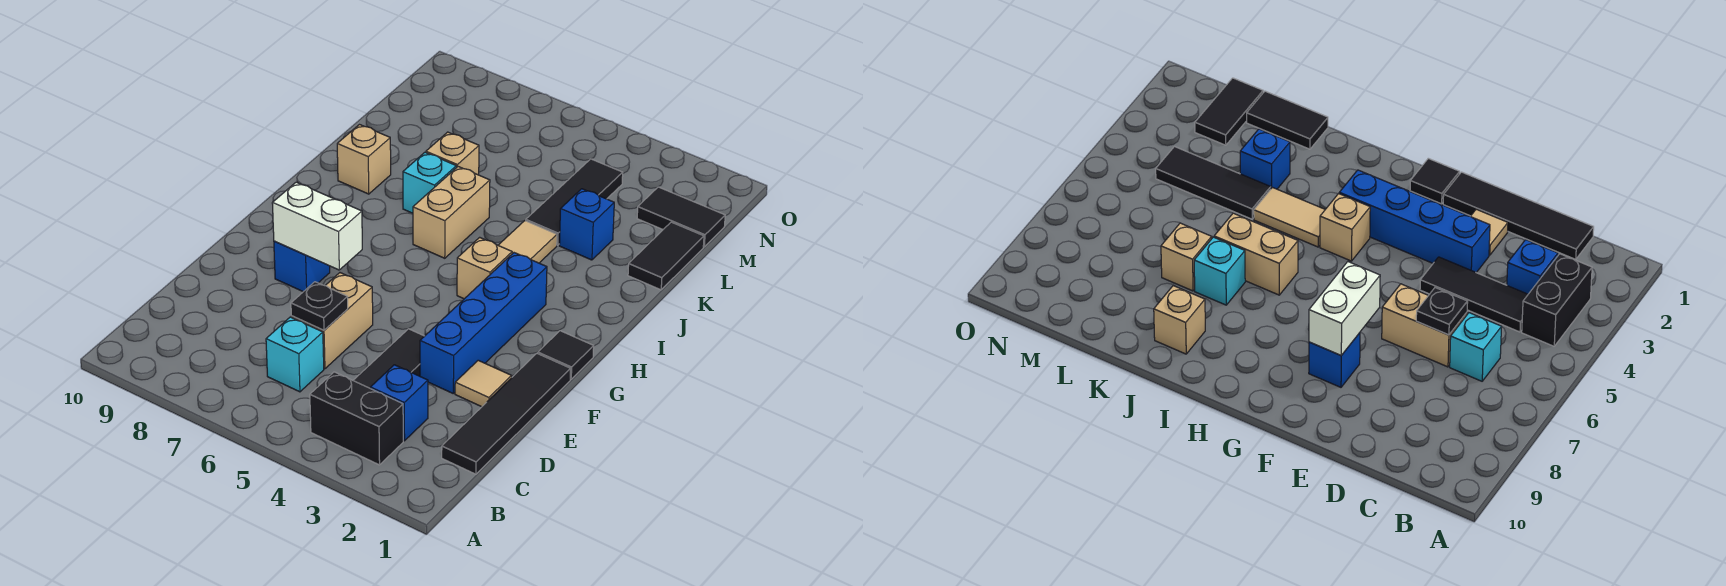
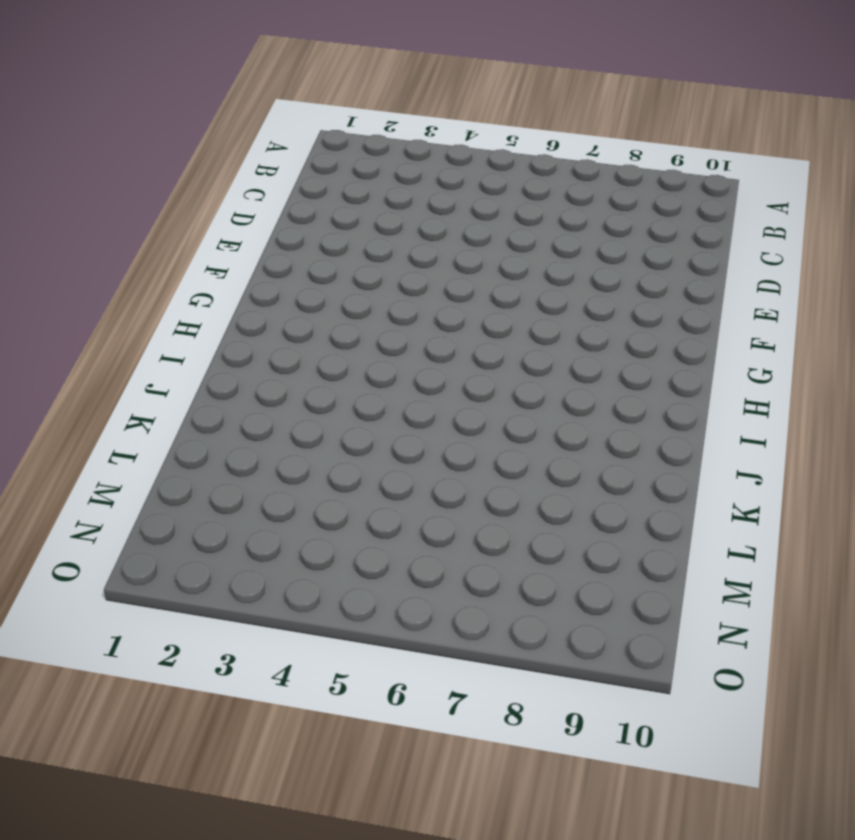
none -> black 1x2 brick [310,372,403,465]
none -> black 1x4 tile [442,354,571,474]
none -> blue 1x1 brick [370,365,428,441]

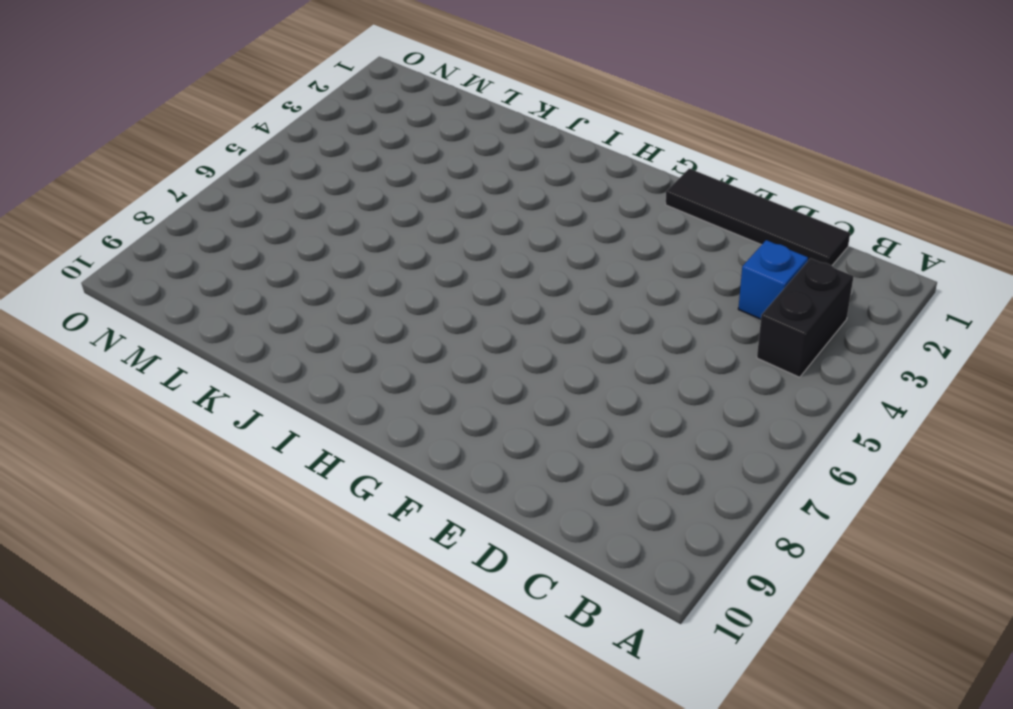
none -> black 1x3 tile [353,329,424,389]
none -> cyan 1x1 brick [266,317,324,392]
none -> tan 1x2 brick [291,273,373,369]

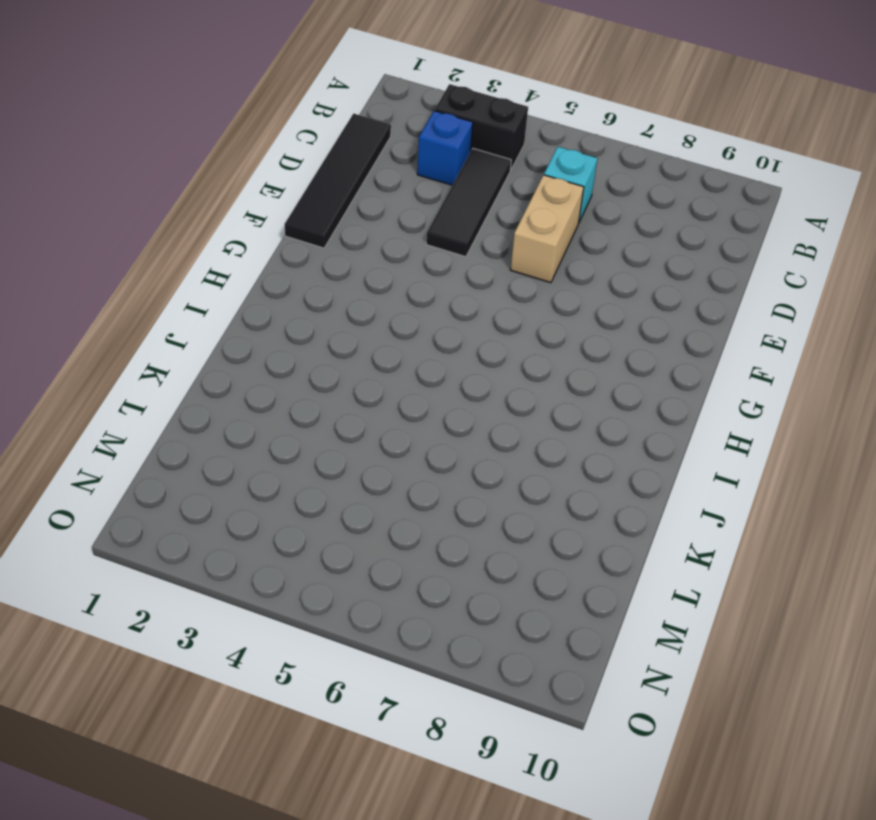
none -> tan 1x1 tile [455,360,512,407]
none -> blue 1x4 brick [420,253,547,393]
none -> blue 1x1 brick [274,241,330,292]

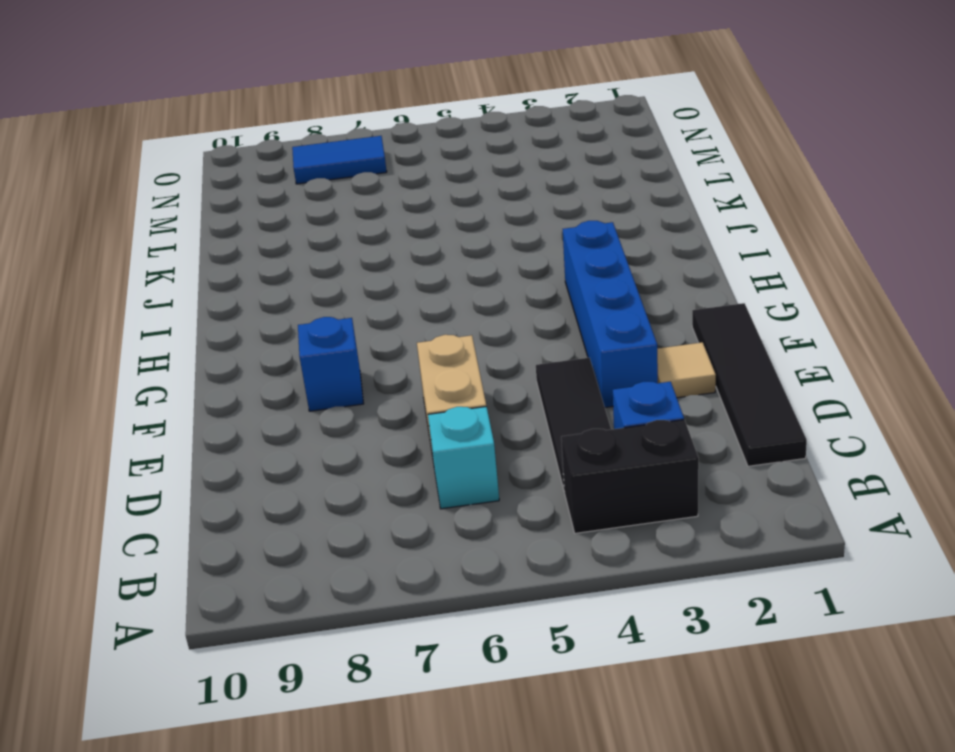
blue 1x2 tile [292,136,387,184] -> none
none -> black 1x1 tile [538,331,594,379]
none -> tan 1x1 brick [457,237,512,299]
none -> tan 1x2 tile [498,221,557,263]

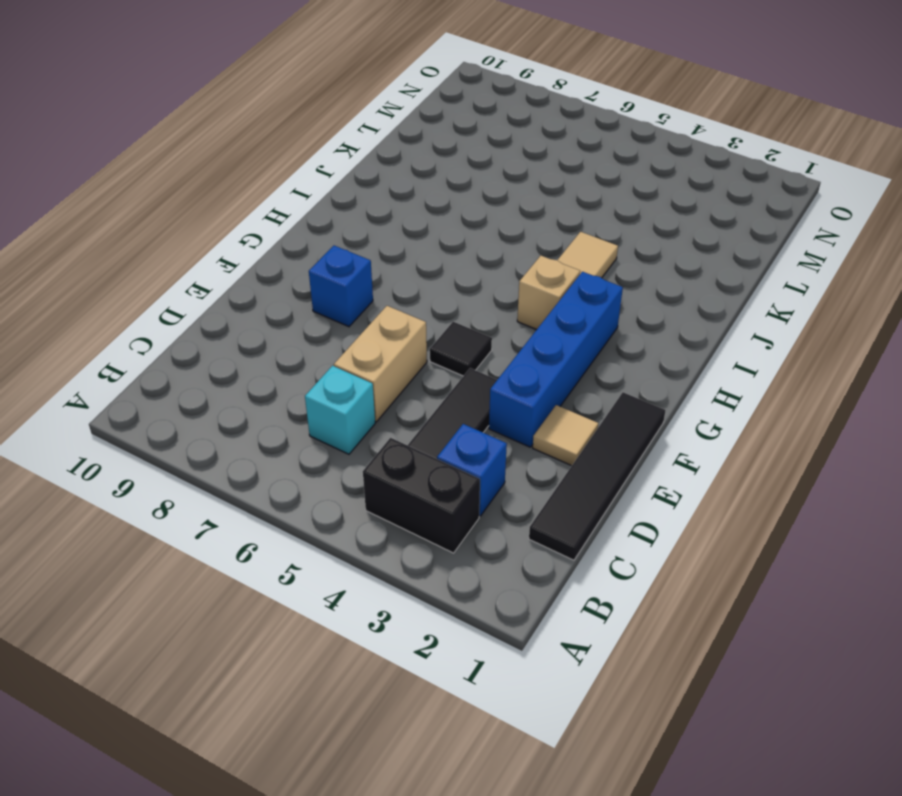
black 1x1 tile [430,322,492,376] -> black 1x1 tile moved to [538,331,594,379]
none -> tan 1x2 brick [413,167,490,258]
none -> cyan 1x1 brick [403,152,456,213]
none -> tan 1x1 brick [337,125,391,194]

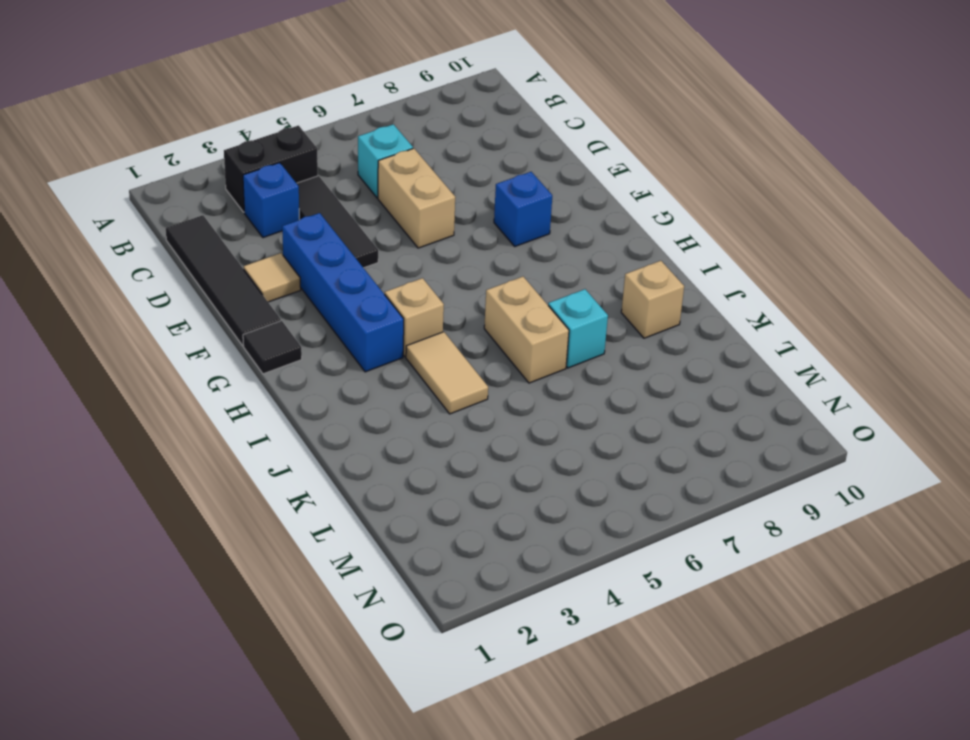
none -> black 1x2 tile [628,222,704,290]
none -> blue 1x1 brick [559,189,614,260]
none -> black 1x3 tile [526,159,623,245]

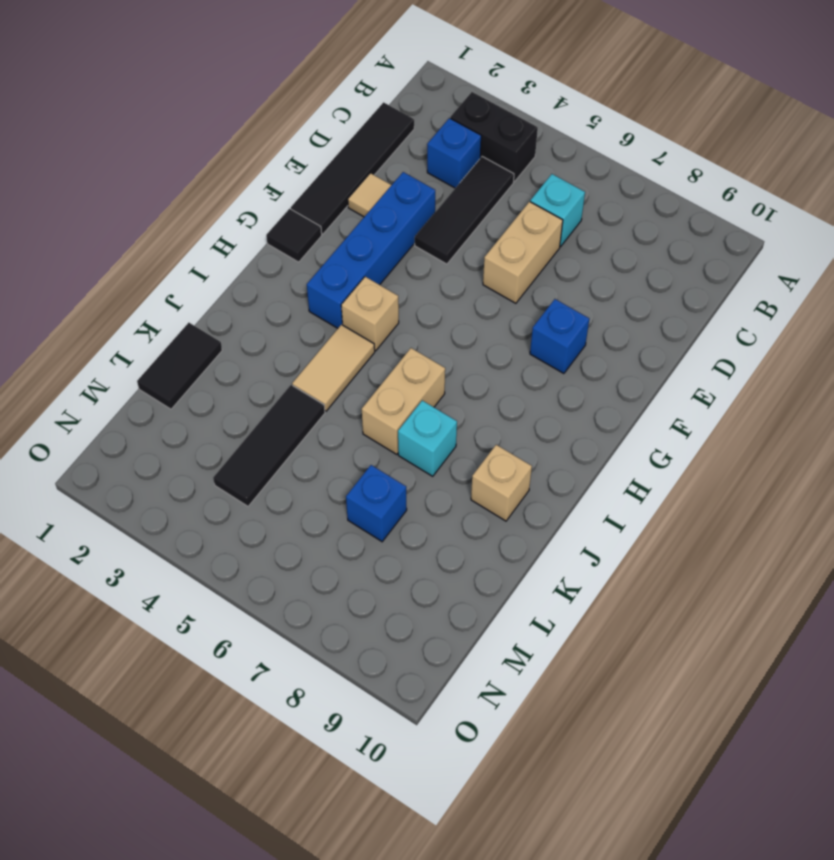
blue 1x1 brick [346,465,407,542] -> blue 1x1 brick moved to [559,189,614,260]
none -> tan 1x1 brick [426,132,479,175]
none -> black 1x2 tile [637,187,725,247]
none -> black 1x1 plate [291,282,348,330]

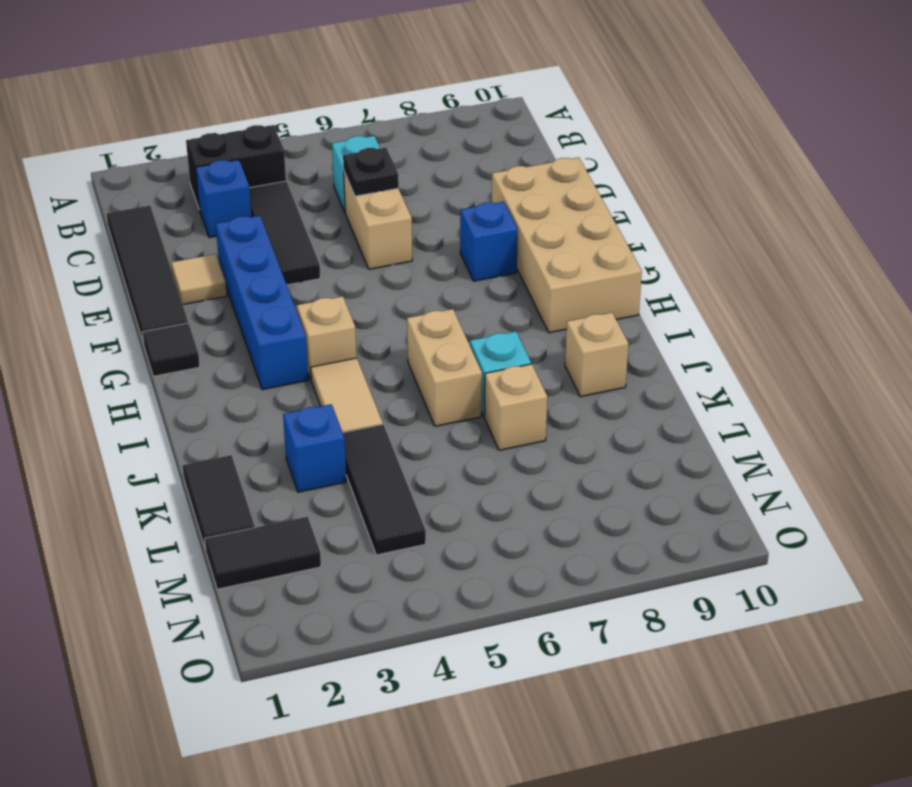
tan 2x4 brick [492,157,642,333] -> none
none -> white 1x2 brick [272,182,362,270]

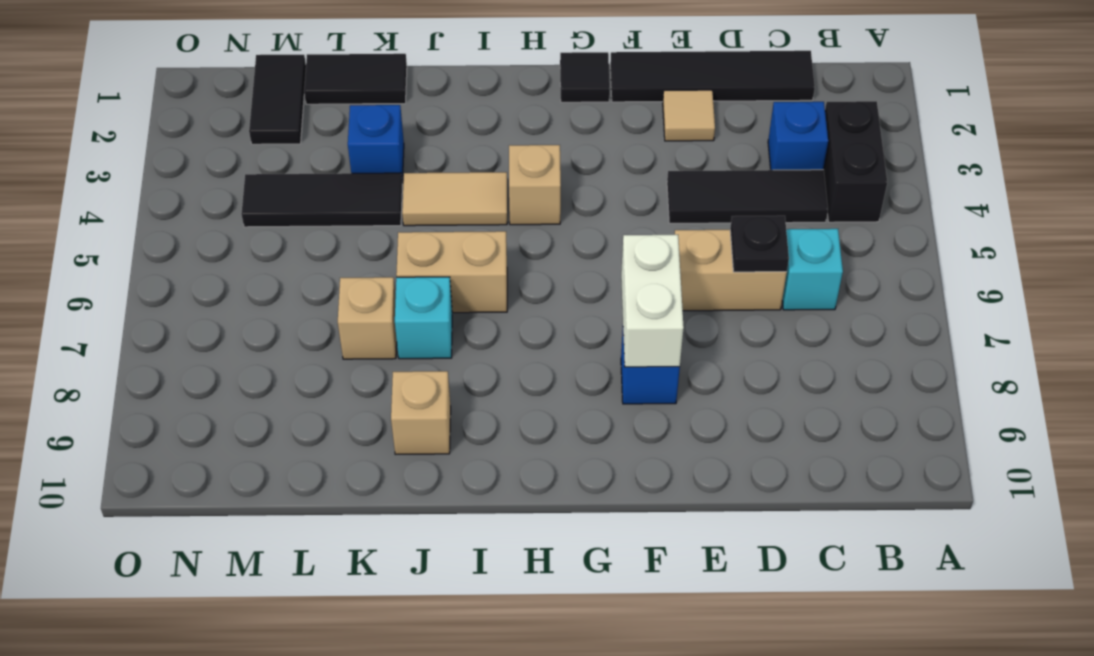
none -> blue 1x4 brick [420,253,547,393]

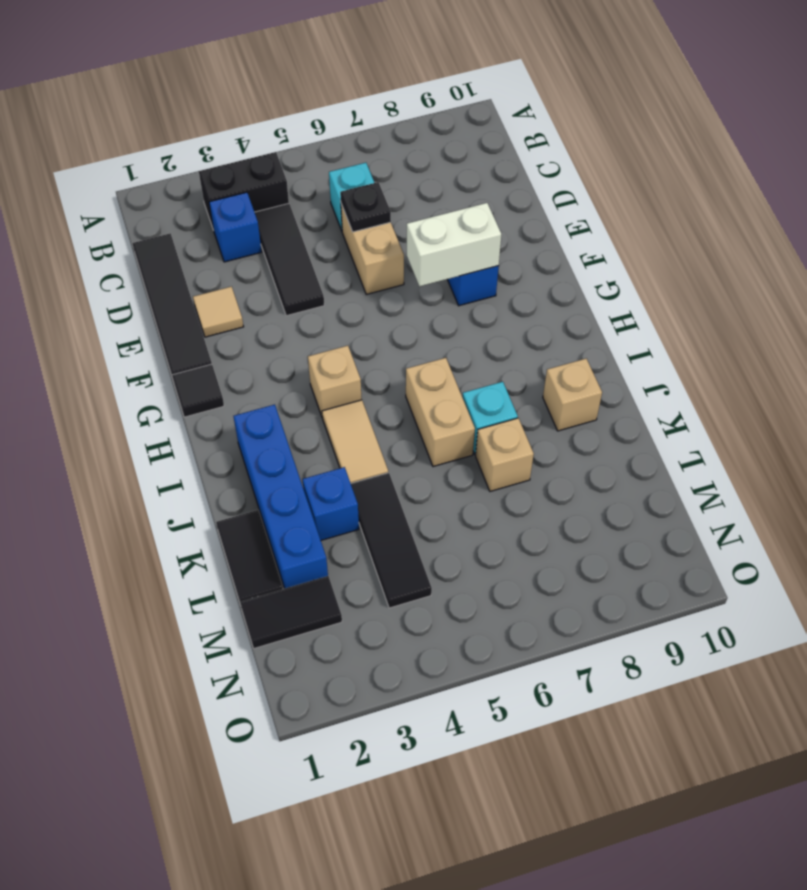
blue 1x4 brick [233,405,328,589] -> blue 1x4 brick moved to [420,253,547,393]

